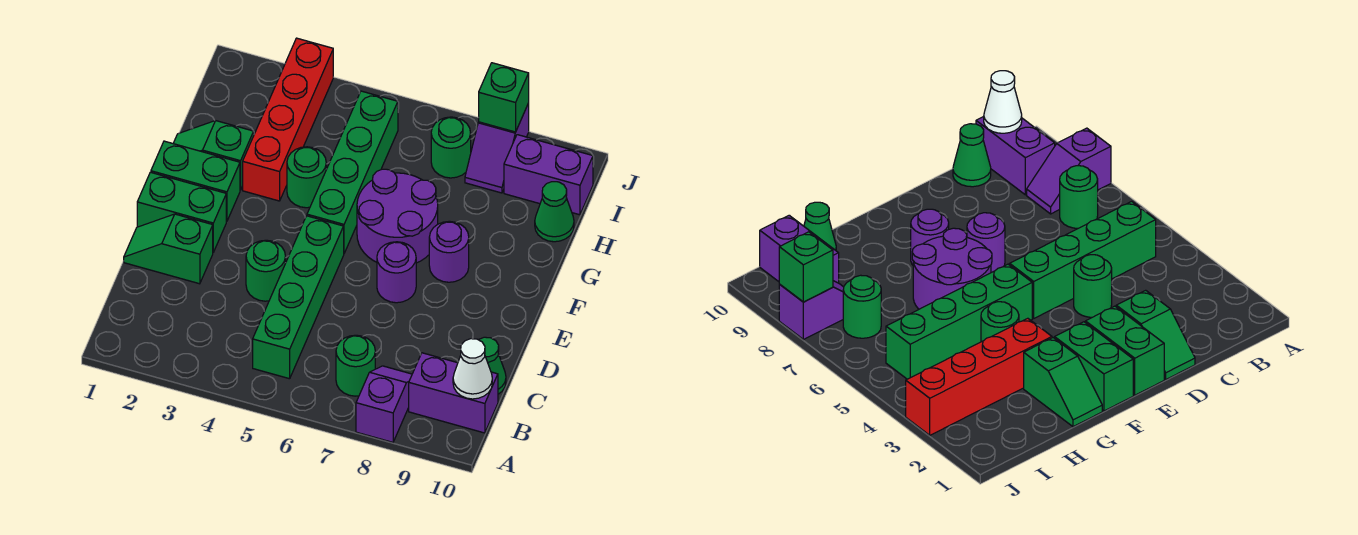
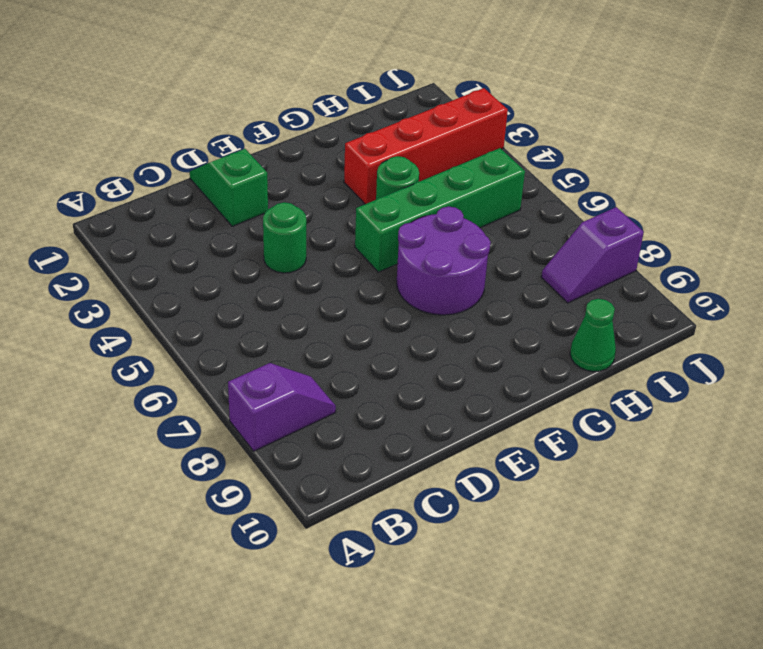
none -> green 1x4 brick [253,216,344,379]
none -> green 1x1 round brick [336,335,375,396]
none -> purple 1x2 brick [409,353,498,433]

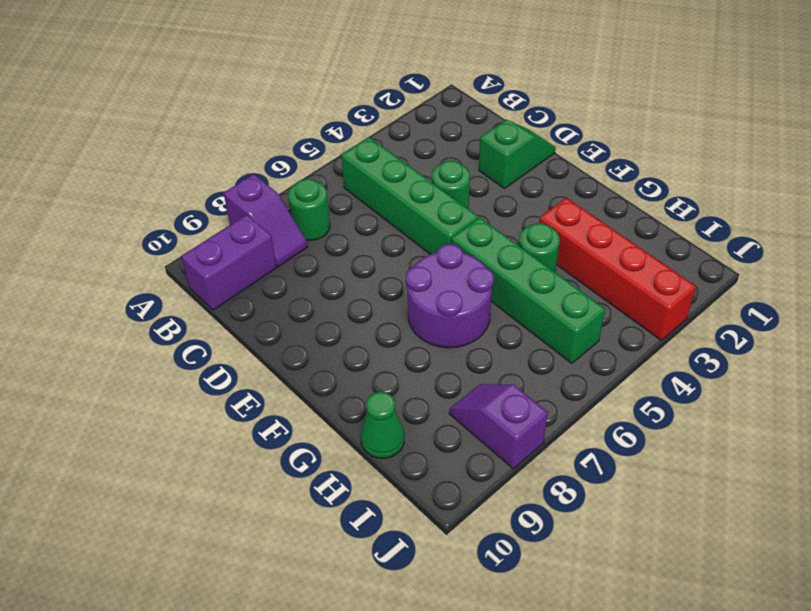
none -> green 1x1 cone [479,337,506,394]
none -> green 1x2 brick [137,172,226,252]
none -> purple 1x1 round brick [377,242,416,303]

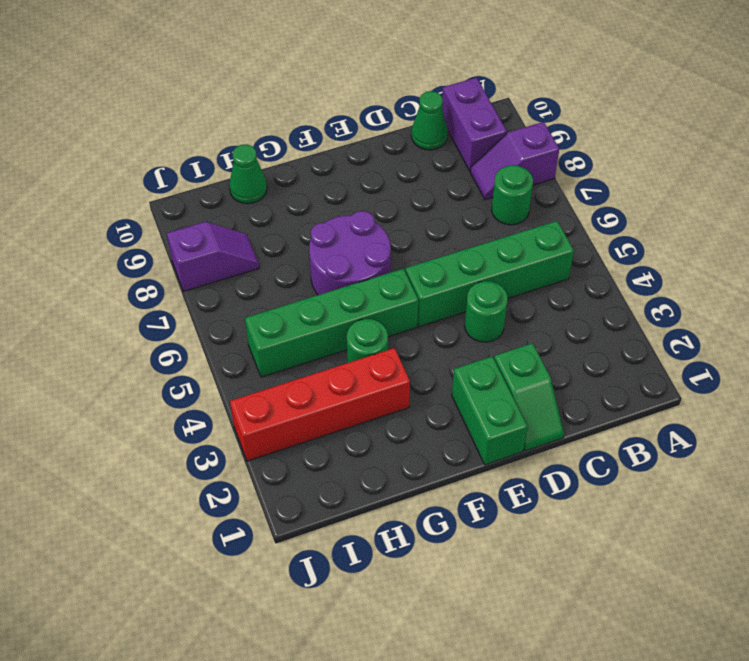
none -> purple 1x1 round brick [377,242,416,303]
none -> green 1x2 brick [151,141,240,221]
none -> purple 1x1 round brick [429,221,469,282]

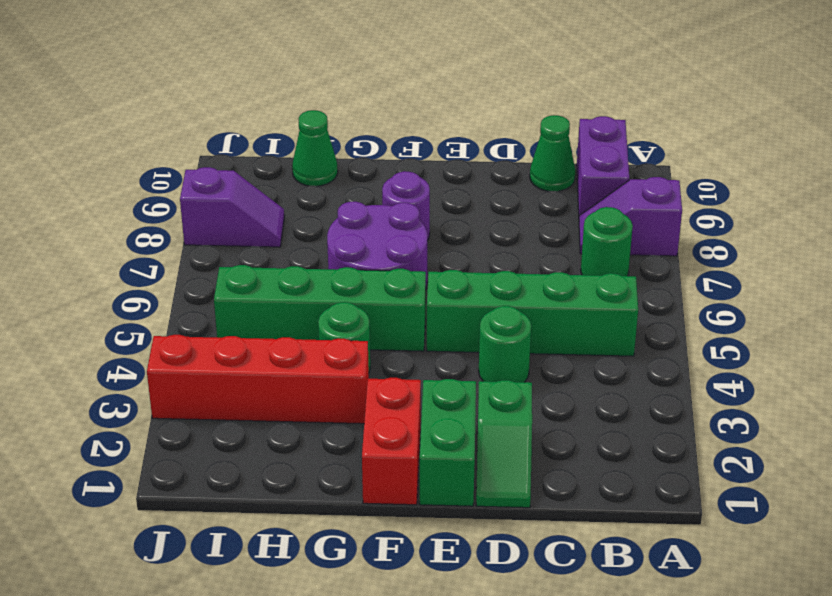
red 1x2 brick [362,378,421,505] -> green 1x2 brick [151,141,240,221]
none -> purple 1x1 round brick [377,242,416,303]
none -> green 1x2 slope [173,121,254,190]
none -> green 1x1 round brick [431,117,471,178]

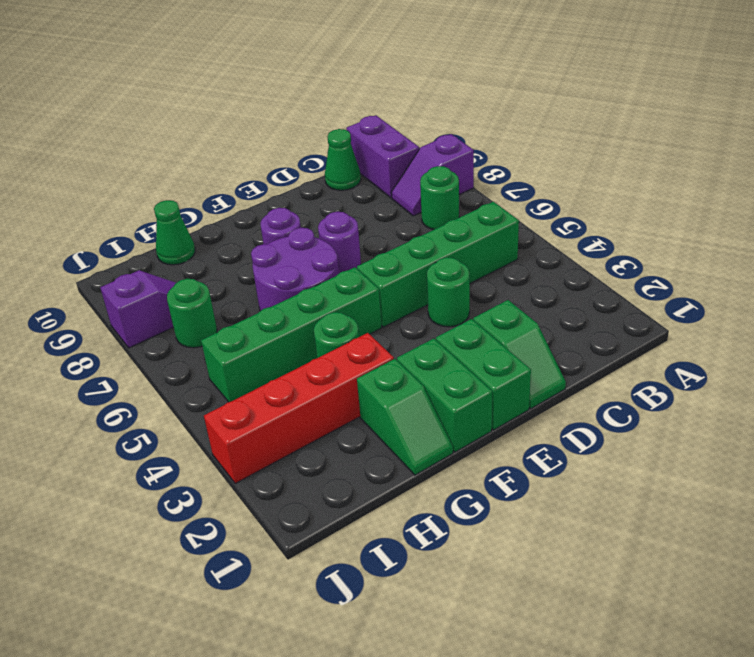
none -> purple 1x2 brick [504,135,593,215]
none -> white 1x1 cone [453,339,492,399]
none -> green 1x1 brick [479,63,529,132]

